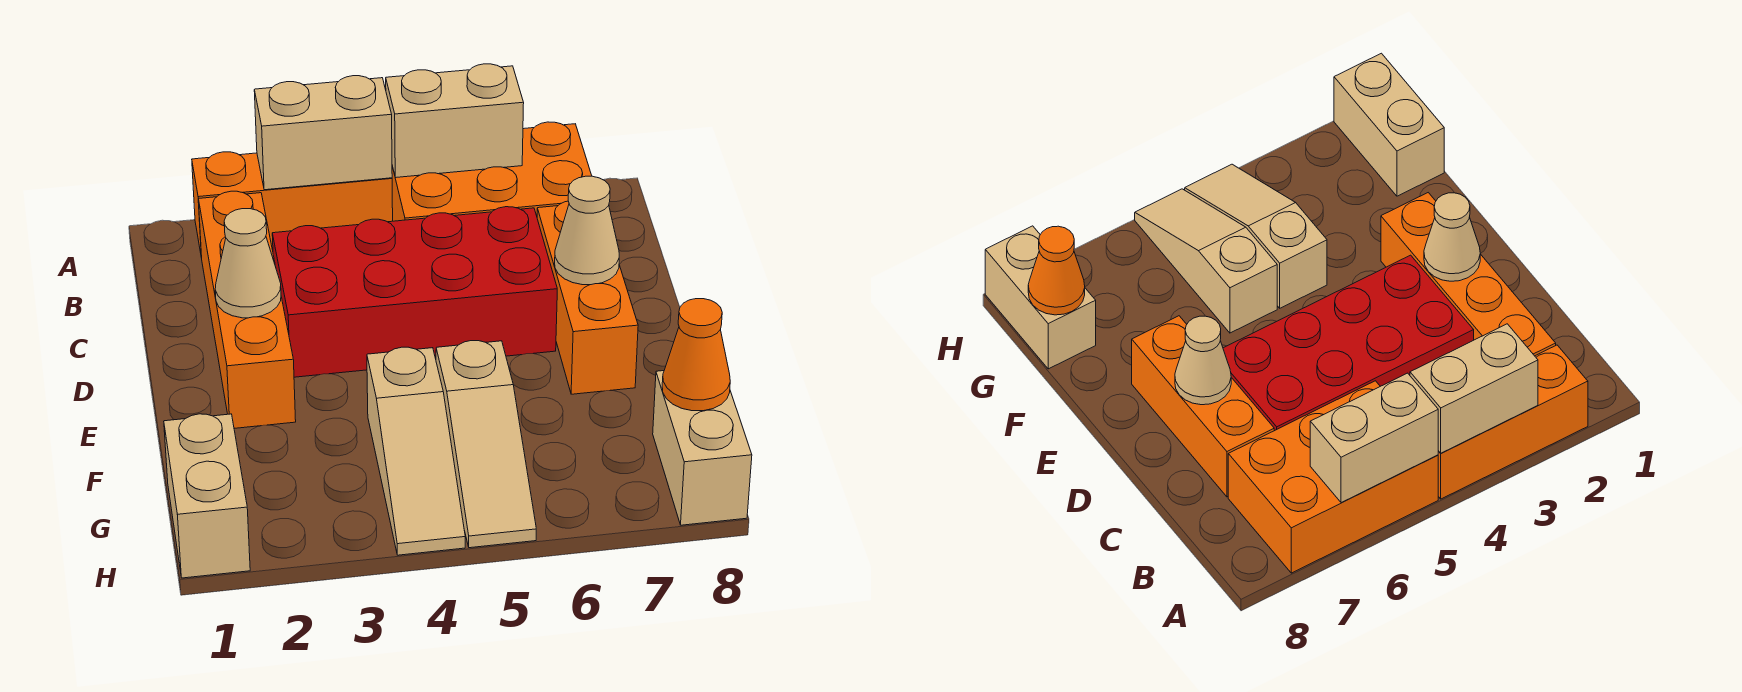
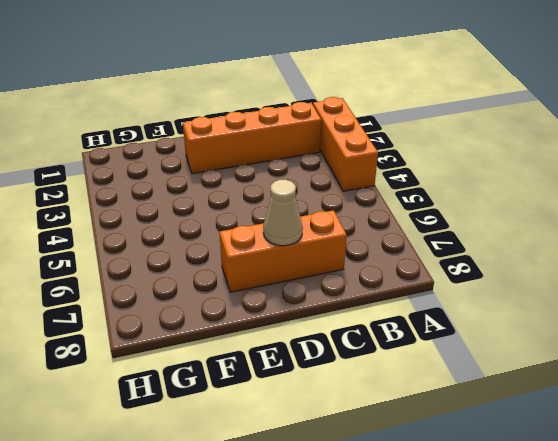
none -> orange 2x3 brick [392,122,592,221]
none -> red 2x4 brick [272,207,557,377]
none -> tan 1x3 slope [367,347,465,555]

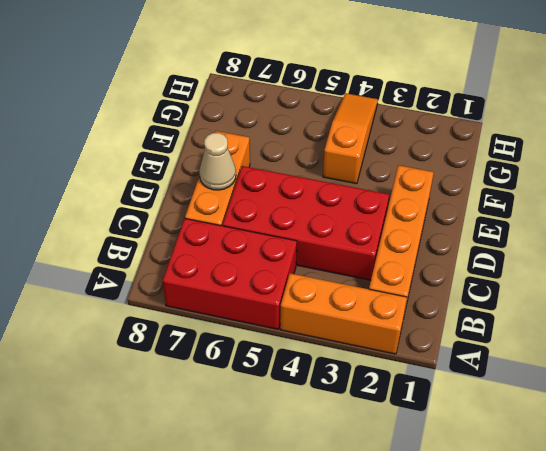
red 2x3 brick [163,219,297,329] -> orange 2x3 brick [392,122,592,221]
orange 1x3 slope [323,93,378,184] -> tan 1x3 slope [367,347,465,555]
none -> tan 1x3 slope [436,341,536,548]
none -> tan 1x2 brick [164,414,250,578]
none -> tan 1x2 brick [653,371,752,525]

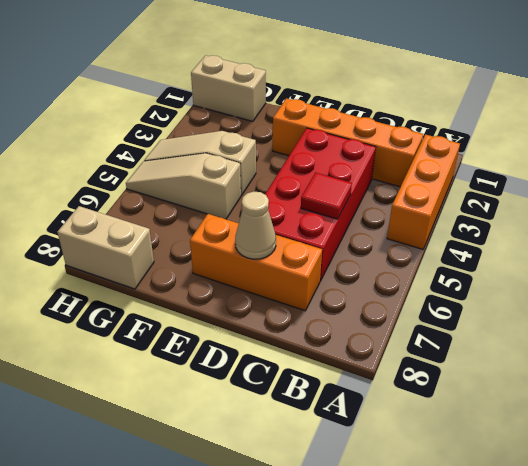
red 1x1 tile [301,173,352,219] -> none
none -> orange 2x3 brick [392,122,592,221]
none -> tan 1x2 brick [254,76,392,190]
none -> tan 1x2 brick [386,64,524,178]

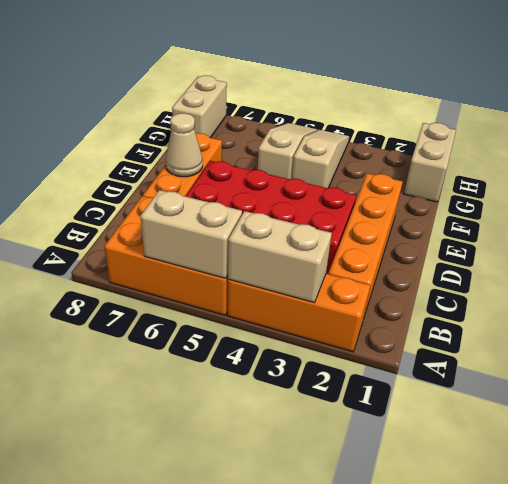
none -> tan 1x1 cone [215,209,281,318]
none -> orange 1x1 cone [662,299,730,411]

